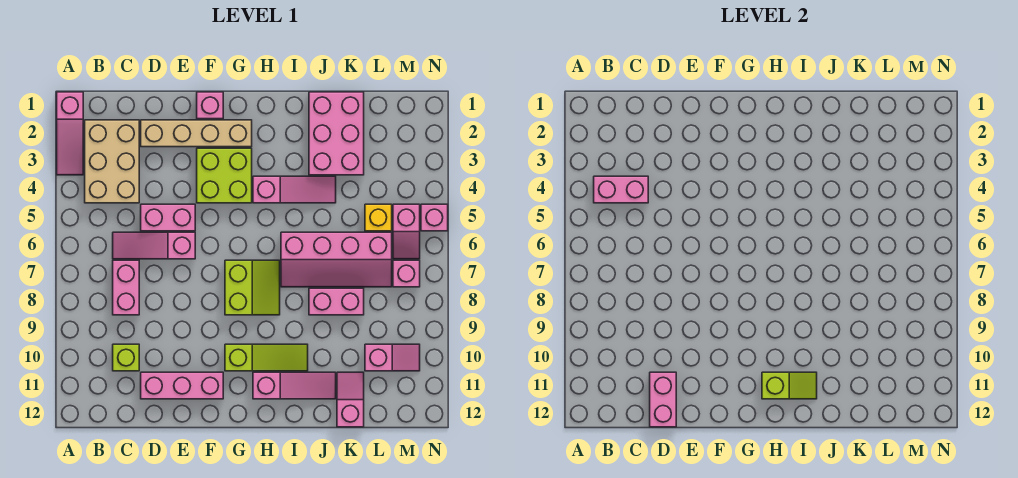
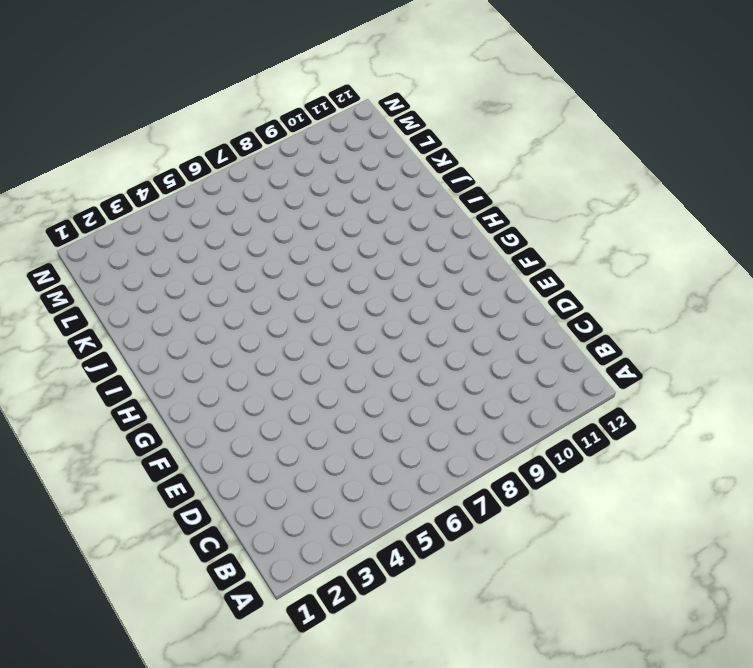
none -> pink 1x3 slope [57,92,83,175]
none -> tan 2x3 brick [85,120,139,203]
none -> pink 1x3 slope [113,232,195,259]

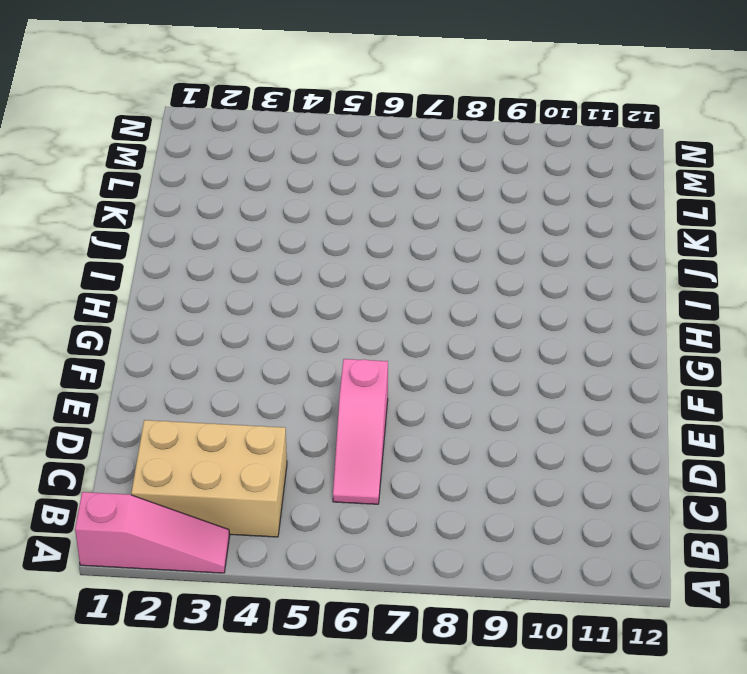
none -> pink 1x2 brick [113,260,139,315]
none -> lime 1x1 brick [113,344,139,371]
none -> tan 1x4 brick [141,120,252,147]

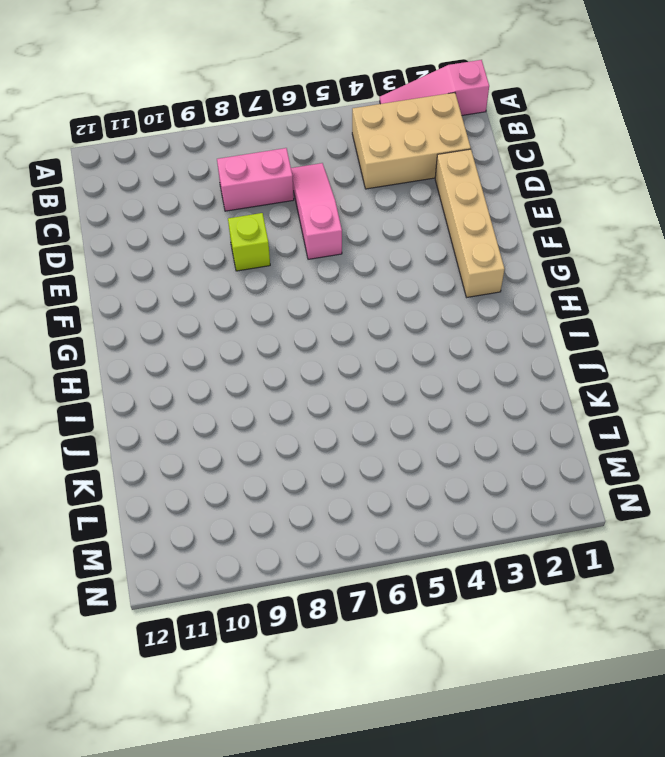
lime 1x1 brick [228,213,270,271] -> lime 1x1 brick moved to [113,344,139,371]
none -> pink 1x2 brick [141,204,195,231]
none -> pink 1x3 brick [141,372,223,399]
none -> pink 1x1 brick [197,92,223,119]

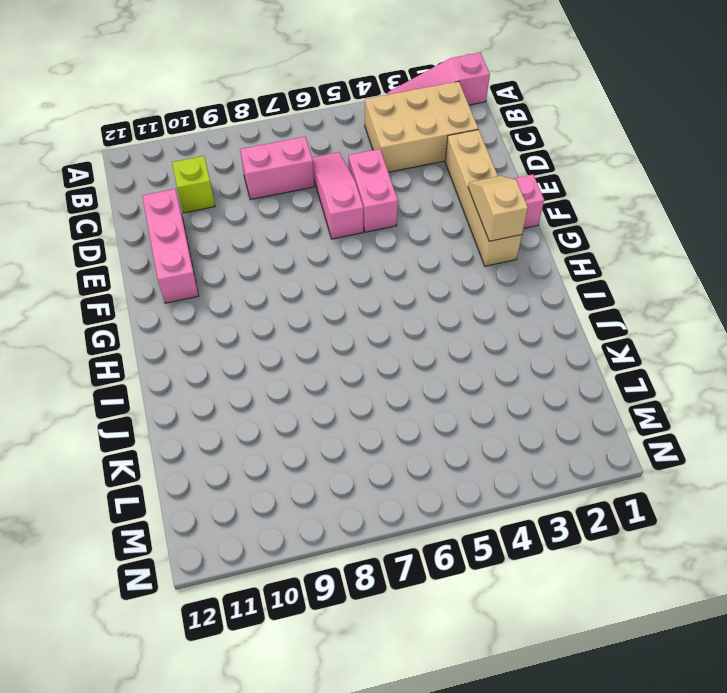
tan 1x2 slope [468,176,528,241] -> none
none -> lime 2x2 brick [197,148,252,203]
none -> lime 2x2 slope [225,260,280,315]
none -> lime 1x3 slope [225,344,308,371]

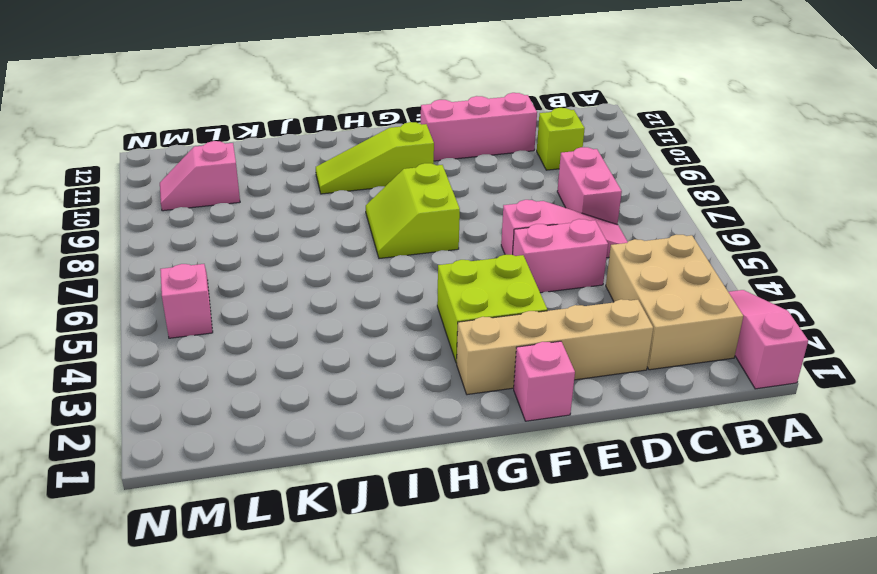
none -> pink 1x3 slope [253,176,336,203]
none -> pink 1x3 slope [253,372,336,399]
none -> pink 2x4 slope [281,232,392,287]

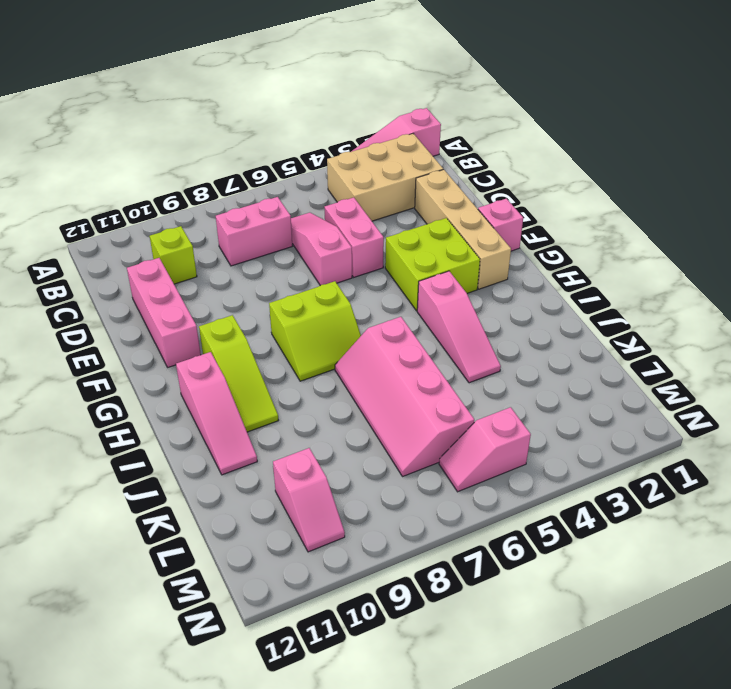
none -> pink 2x3 brick [309,92,364,175]
none -> pink 1x2 brick [309,288,364,315]
none -> pink 1x2 slope [337,372,364,427]

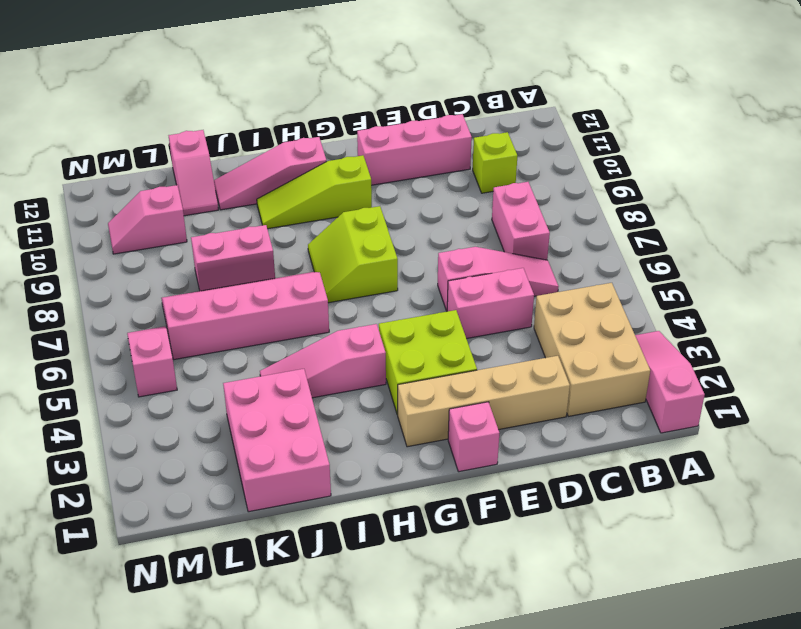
none -> yellow 1x1 brick [365,204,392,231]
none -> pink 1x1 brick [393,260,420,287]
none -> pink 1x1 brick [421,204,448,231]

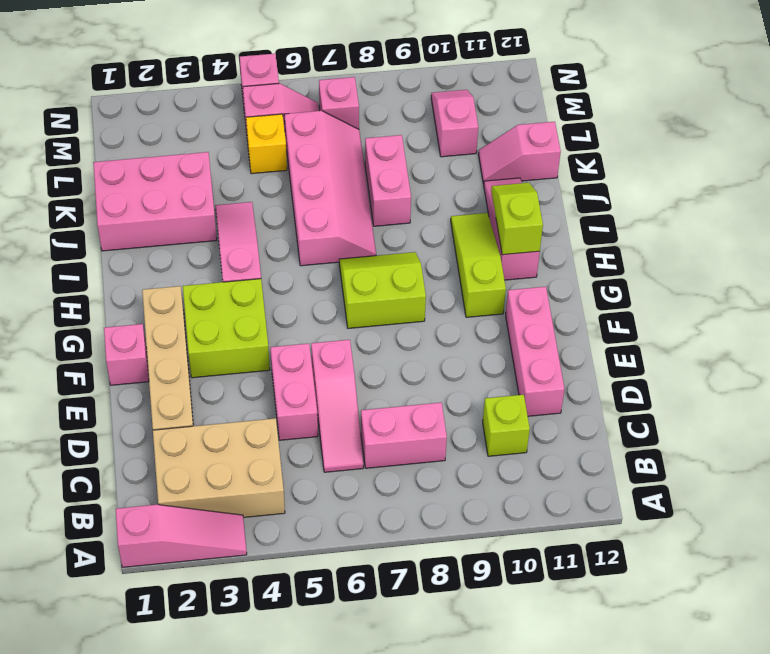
none -> pink 1x2 brick [594,176,648,203]
none -> pink 1x2 brick [650,372,676,427]

